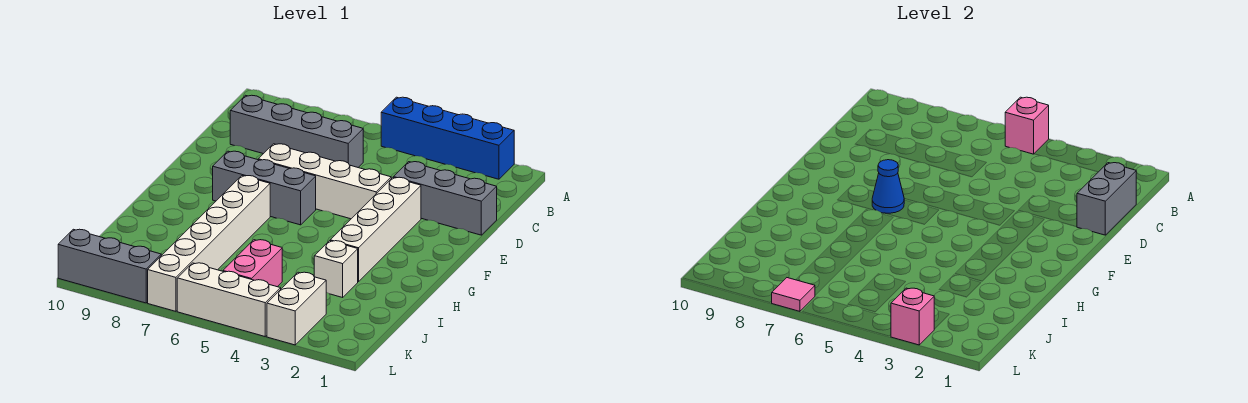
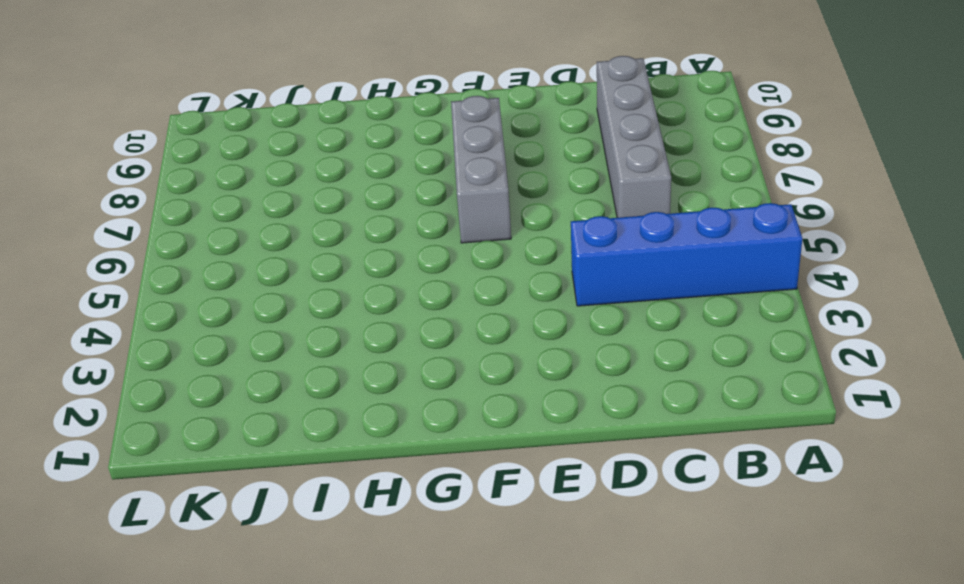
blue 1x4 brick [571,203,802,306] -> blue 1x4 brick turned to [381,97,514,179]
none -> grey 1x3 brick [393,162,497,235]
none -> white 1x4 brick [330,177,421,282]
none -> white 1x4 brick [258,144,391,219]

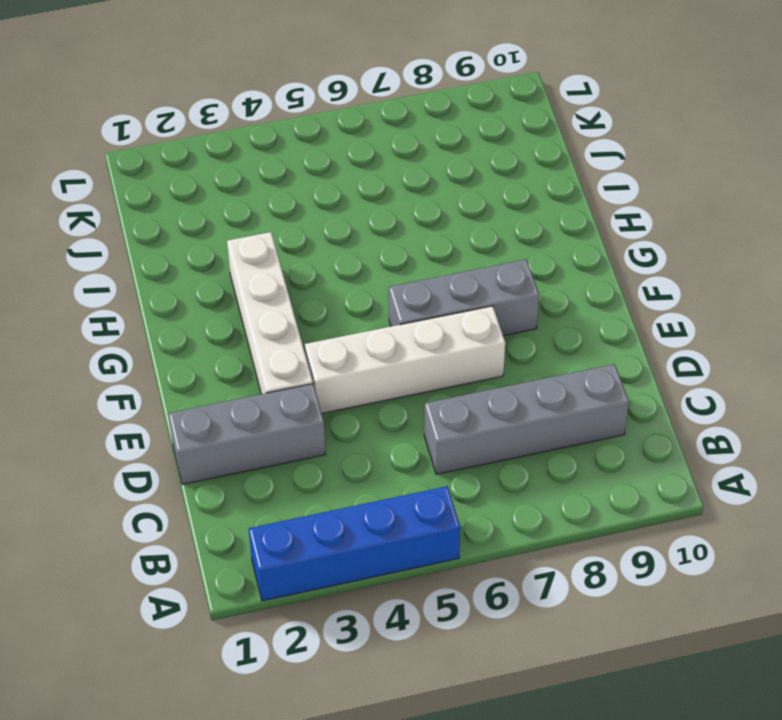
none -> white 1x6 brick [148,176,270,311]
none -> white 1x1 brick [314,241,358,297]
none -> pink 1x2 brick [223,240,282,287]

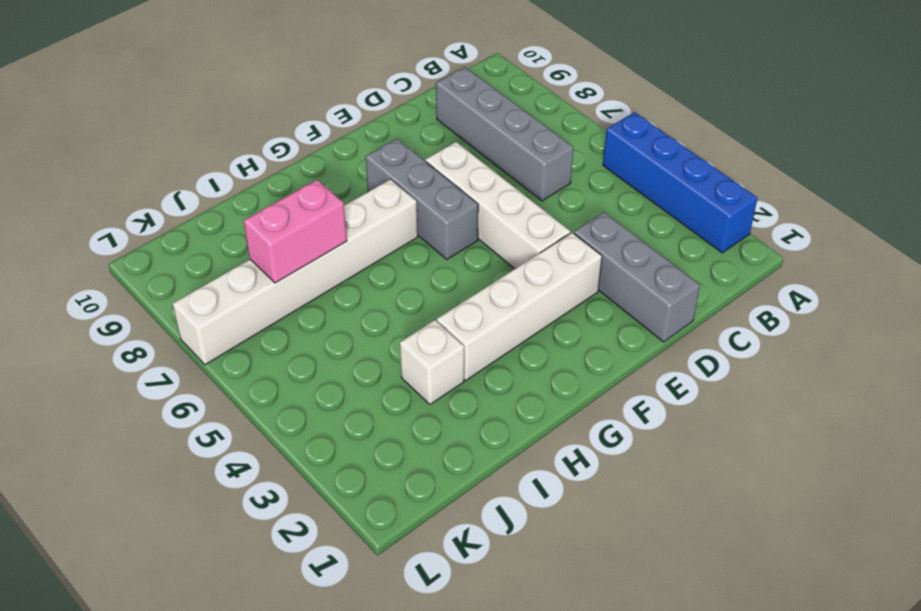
pink 1x2 brick [244,180,347,283] -> pink 1x2 brick moved to [223,240,282,287]
none -> white 1x2 brick [267,272,326,345]
none -> white 1x3 brick [177,263,281,336]
none -> grey 1x3 brick [58,229,161,303]

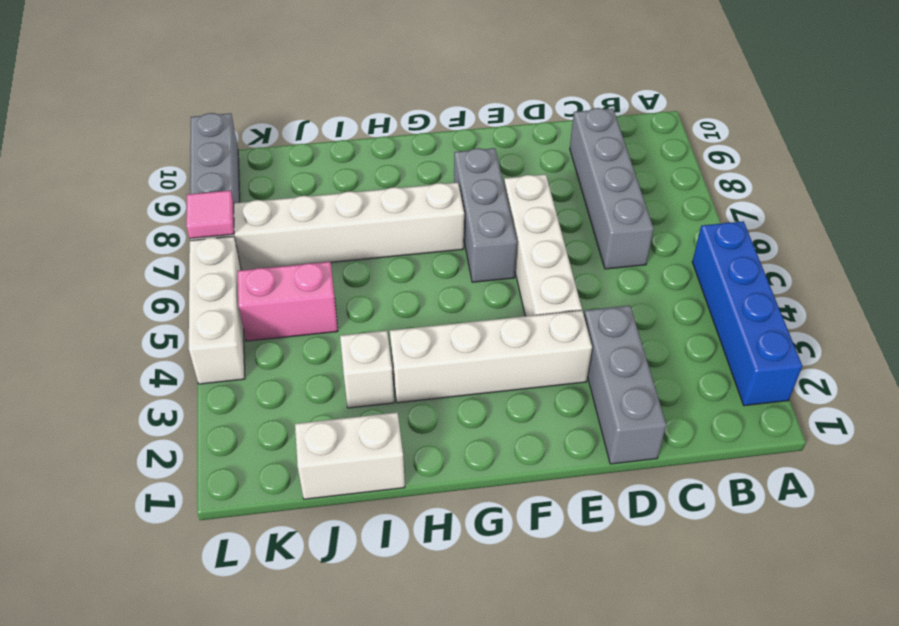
white 1x2 brick [295,412,405,499] -> white 1x2 brick moved to [267,272,326,345]
none -> pink 1x1 brick [1005,97,1049,154]
none -> grey 1x2 brick [1077,163,1136,235]
none -> blue 1x1 cone [872,160,904,213]

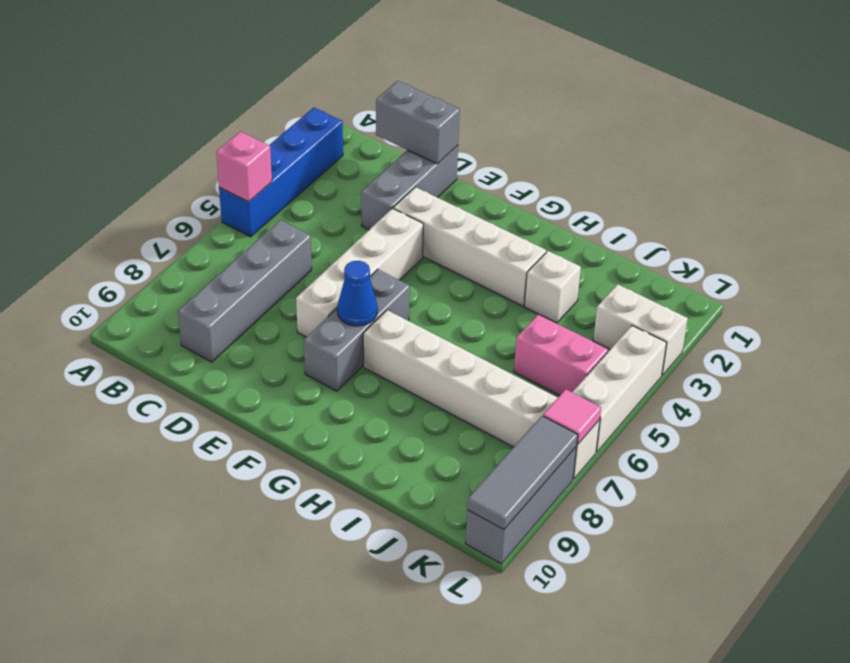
grey 1x3 tile [467,416,578,530] -> none
none -> pink 1x1 brick [891,288,934,345]

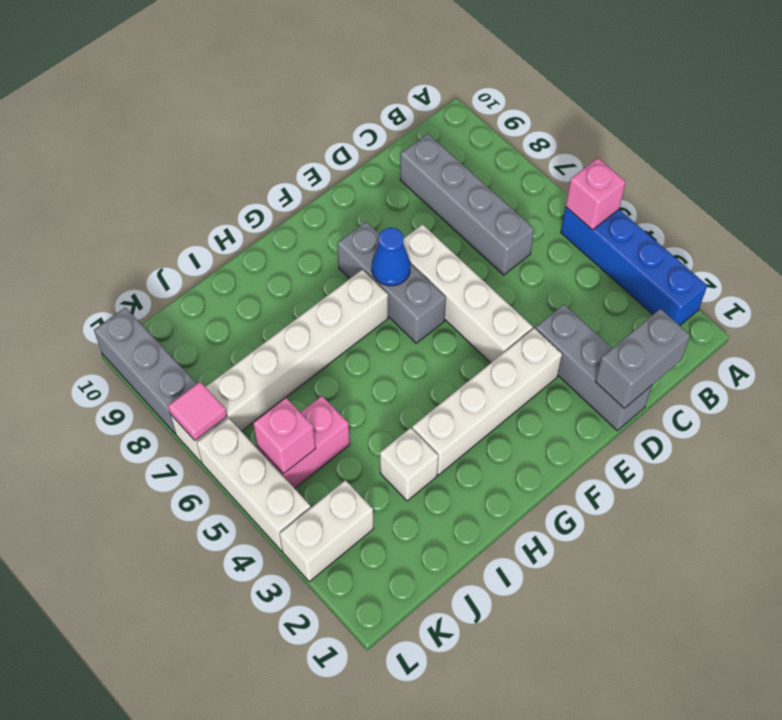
pink 1x1 brick [253,398,316,473] -> pink 1x1 brick moved to [891,288,934,345]

